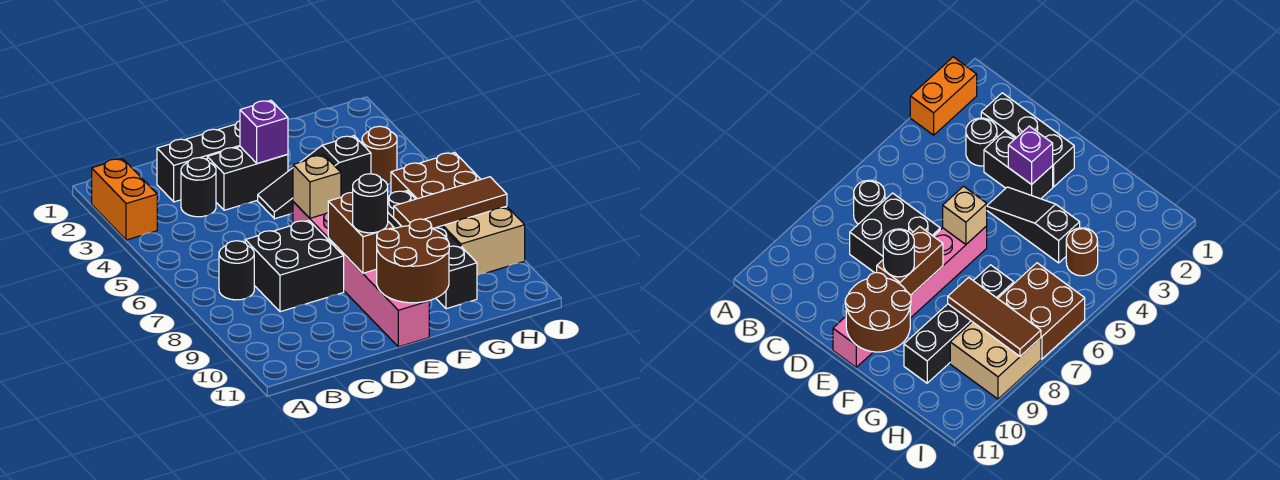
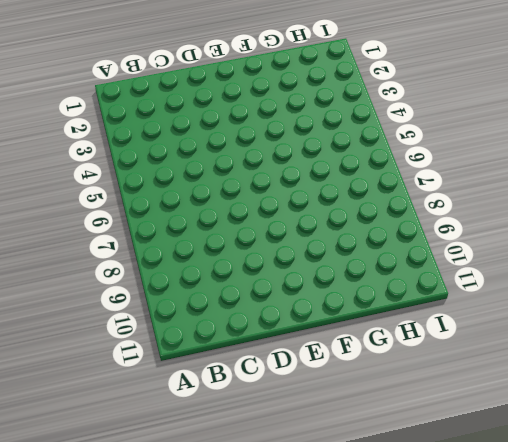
none -> orange 1x2 brick [92,159,157,240]
none -> black 1x1 round brick [219,241,254,300]
none -> black 1x3 brick [157,121,240,202]

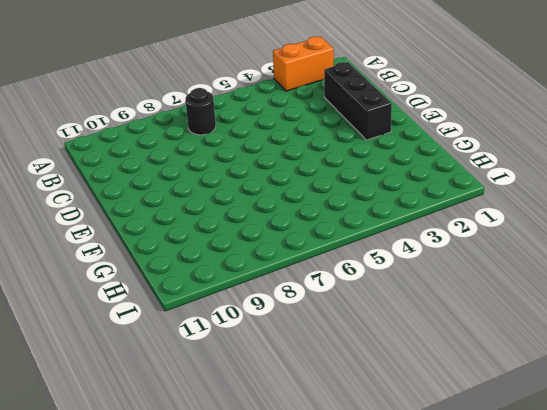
none -> black 1x1 round brick [181,158,216,217]
none -> black 2x2 brick [245,220,344,312]
none -> black 1x2 brick [207,147,288,210]

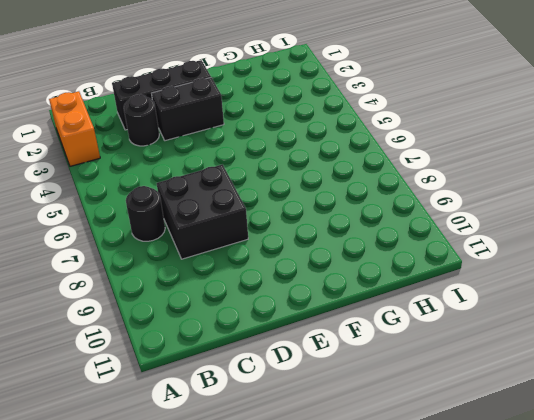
none -> black 1x3 slope [258,136,371,219]
none -> pink 1x6 brick [293,202,429,347]
none -> black 1x4 brick [388,191,477,309]

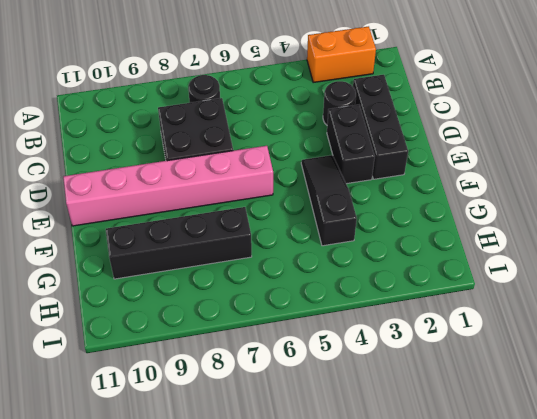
none -> brown 1x1 round brick [362,126,397,185]
none -> brown 2x2 brick [391,152,481,199]
none -> tan 2x2 brick [442,206,525,275]

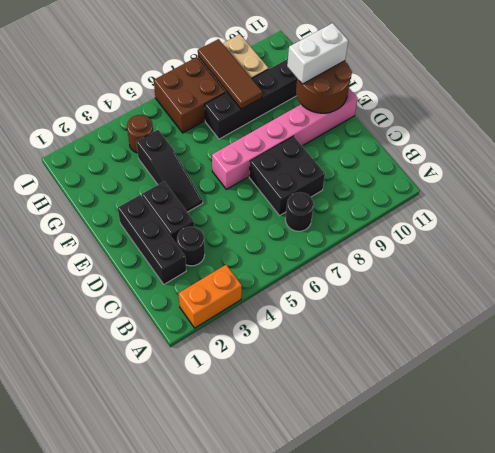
white 1x2 brick [287,23,348,84] -> none
none -> purple 1x1 brick [240,100,288,164]
none -> tan 1x1 brick [293,155,341,218]
none -> brown 1x2 brick [328,192,394,273]

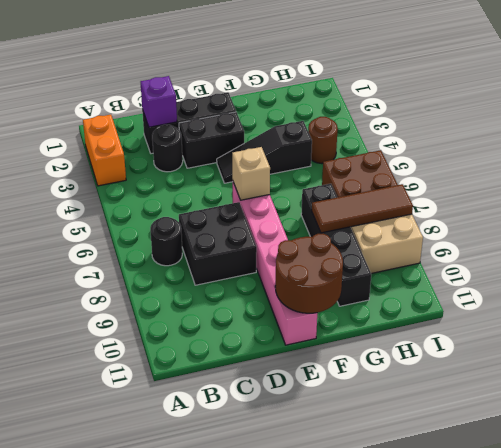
purple 1x1 brick [141,76,177,127] -> purple 1x1 brick moved to [240,100,288,164]
none -> brown 1x2 brick [328,192,394,273]
none -> black 1x1 round brick [353,174,388,233]

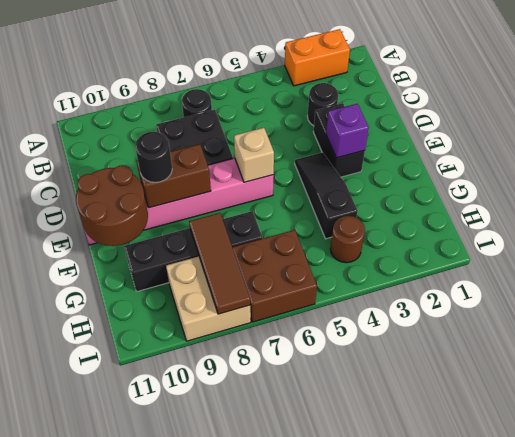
none -> black 1x3 brick [157,121,240,202]

